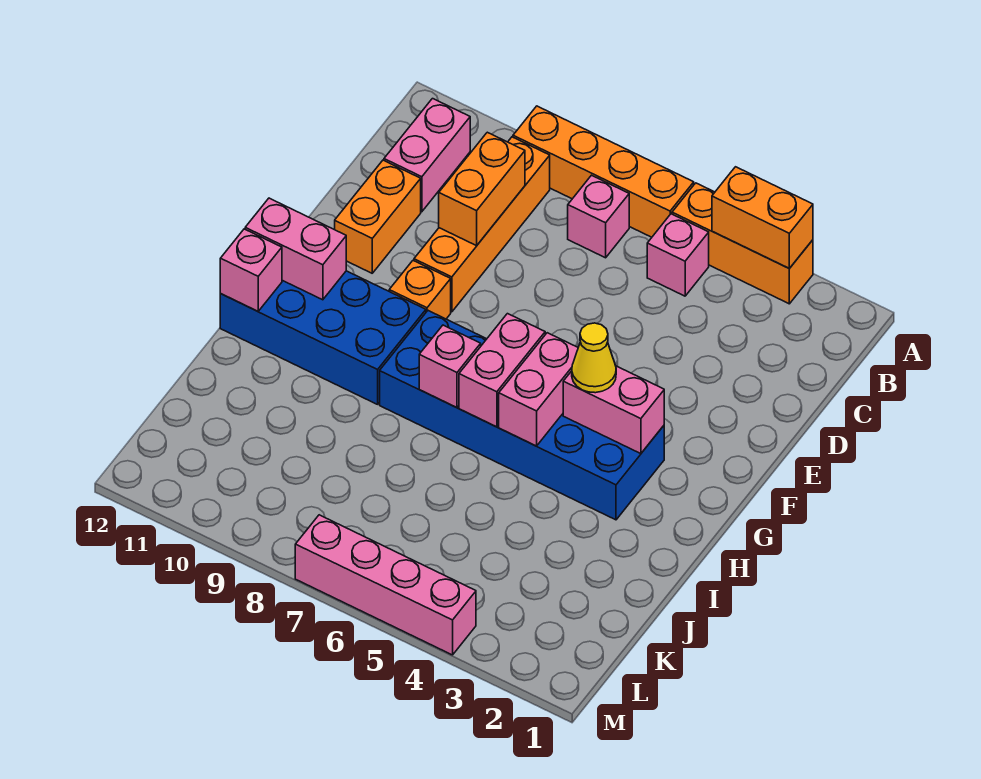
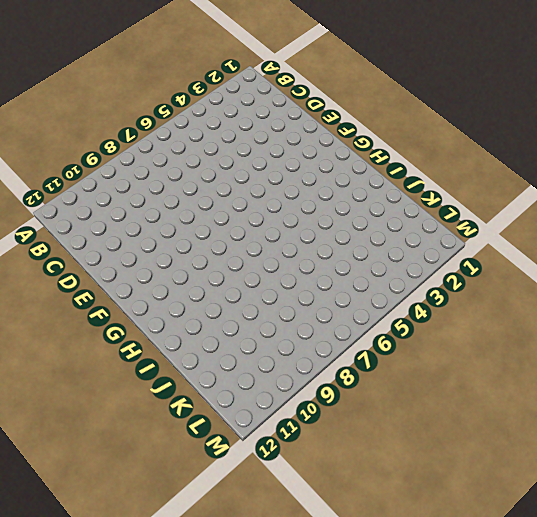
none -> orange 1x3 brick [672,183,813,304]
none -> orange 1x4 brick [513,106,694,237]
none -> pink 1x1 brick [647,214,709,296]

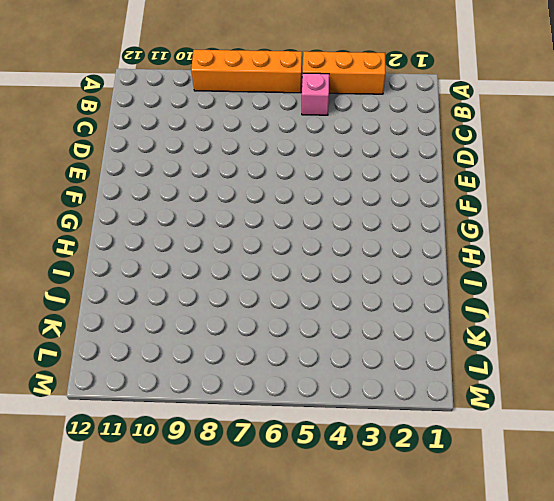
none -> pink 1x1 brick [568,175,629,258]
none -> orange 1x4 brick [414,137,550,312]
none -> pink 1x2 brick [384,99,470,212]

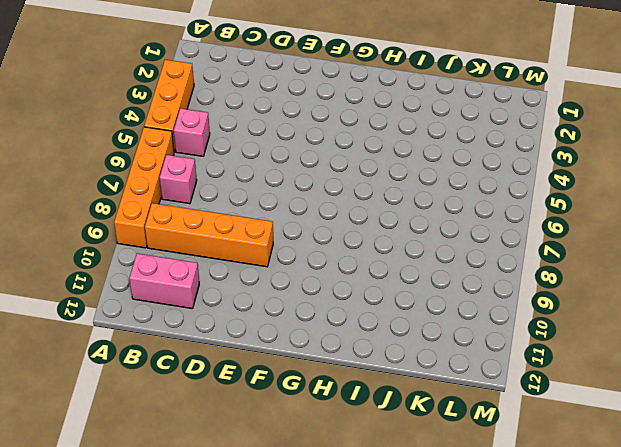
none -> orange 1x2 brick [335,160,421,273]
none -> orange 1x1 brick [389,261,451,319]
none -> blue 2x6 brick [380,311,664,520]

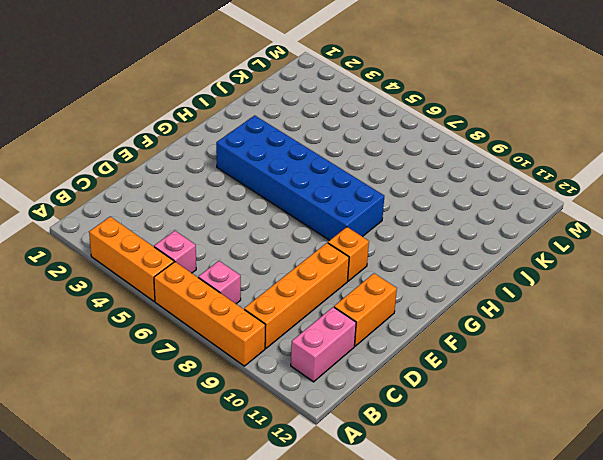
none -> blue 2x4 brick [220,271,426,404]
none -> pink 1x4 brick [295,515,476,655]
none -> orange 1x2 brick [712,167,813,268]

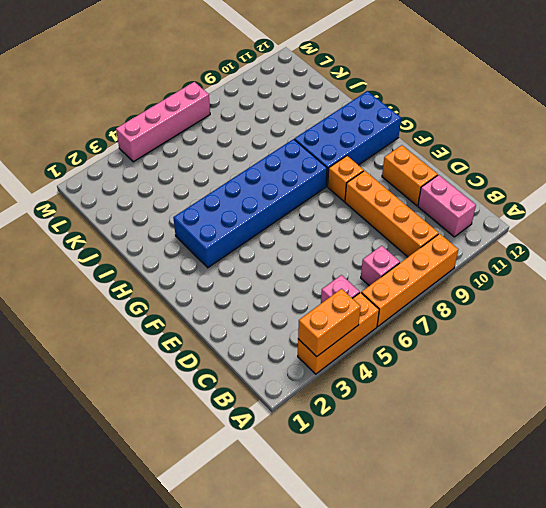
none -> orange 1x2 brick [439,132,525,246]
none -> pink 1x2 brick [563,366,664,454]
none -> pink 1x2 brick [499,333,578,446]

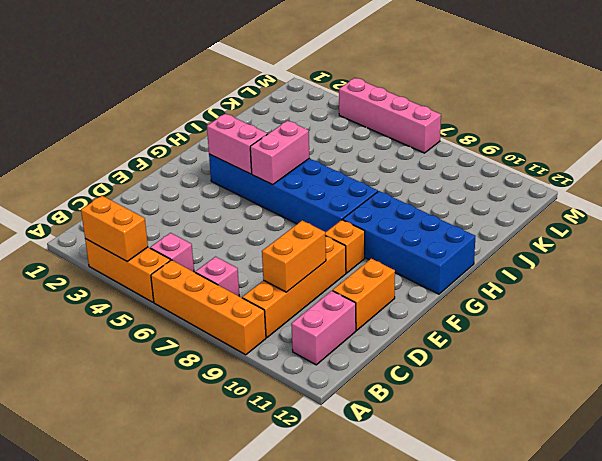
none -> pink 1x2 brick [459,314,545,427]
none -> pink 1x2 brick [245,198,346,300]
none -> pink 1x1 brick [419,325,481,408]

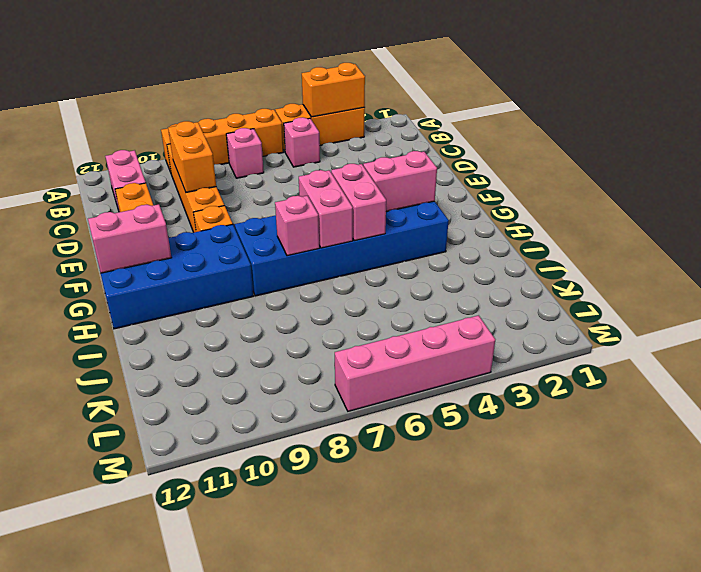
none -> pink 1x1 brick [220,229,282,311]
none -> yellow 1x1 cone [572,323,616,393]

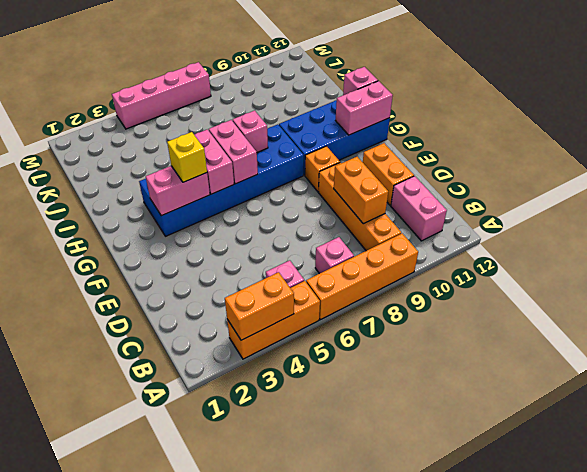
yellow 1x1 brick [167,132,207,182] -> yellow 1x1 cone [572,323,616,393]

